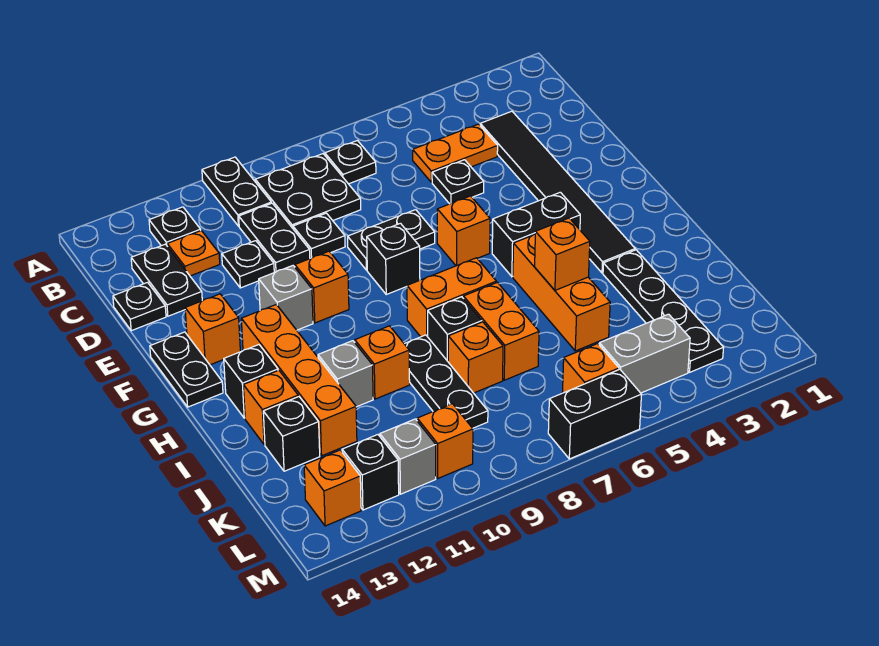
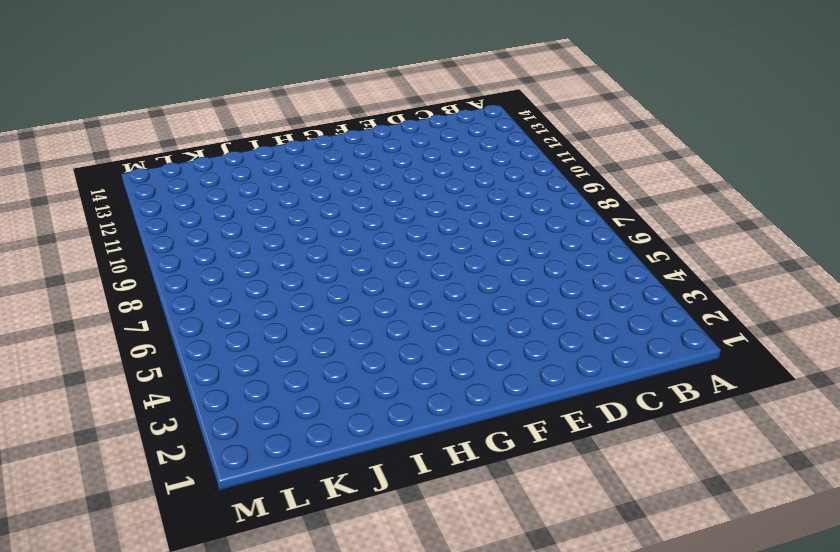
none -> black 1x2 plate [202,157,271,226]
none -> black 1x1 plate [325,141,376,184]
none -> black 2x2 plate [255,154,361,228]
none -> black 1x1 plate [149,207,201,246]

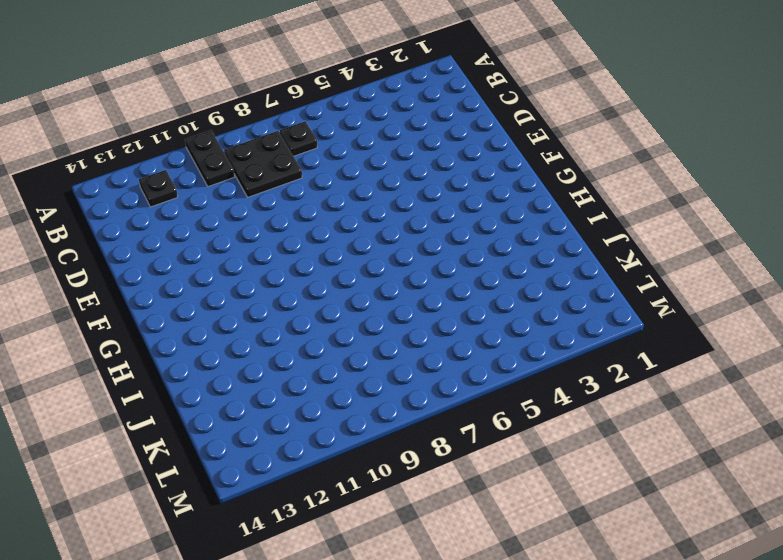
none -> black 1x6 tile [480,111,635,273]
none -> orange 1x2 plate [413,124,498,182]
none -> black 1x2 plate [239,203,310,272]
none -> orange 1x1 plate [167,231,220,276]

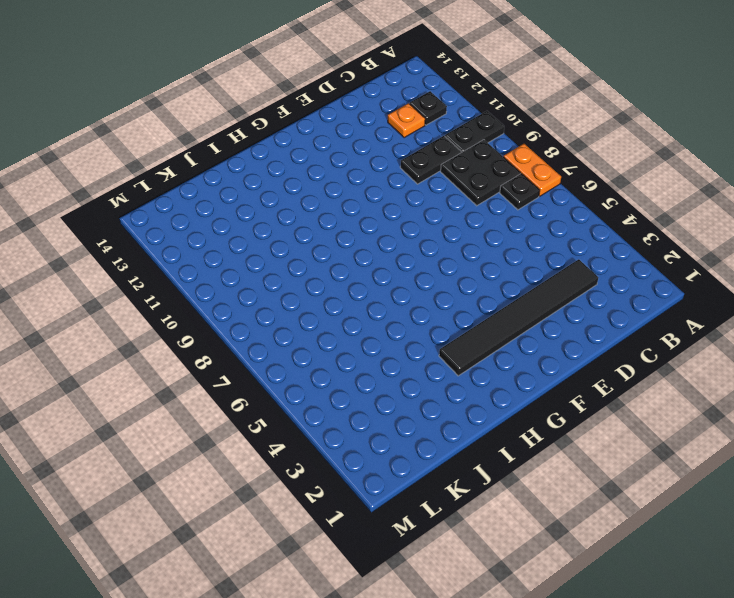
orange 1x2 plate [503,144,561,196] -> orange 1x2 plate moved to [413,124,498,182]
none -> black 1x2 plate [131,244,202,316]
none -> black 1x1 plate [432,160,484,204]
none -> black 1x1 plate [293,213,345,258]
none -> black 1x1 plate [222,241,274,288]

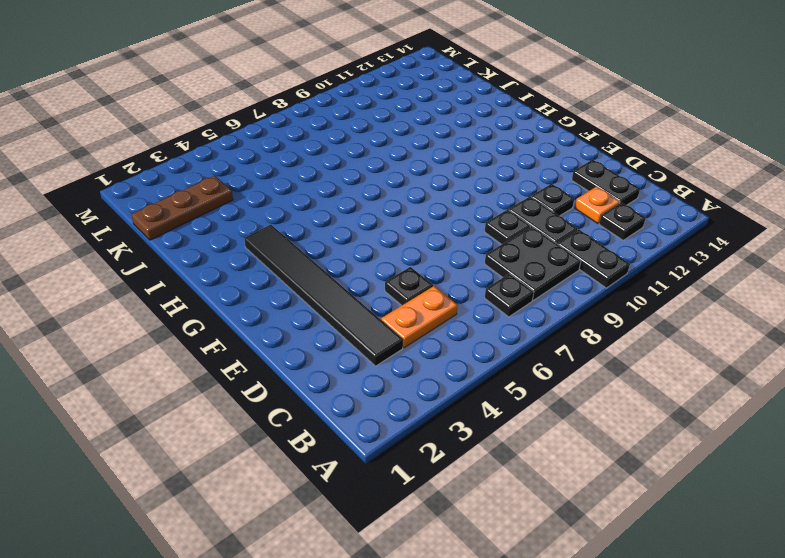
brown 1x3 plate [132,176,233,240] -> black 1x4 plate [603,250,724,372]
none -> black 1x1 plate [113,283,166,331]
none -> black 1x2 plate [348,210,435,270]
none -> orange 1x1 brick [437,196,490,266]
none -> black 1x1 brick [367,223,420,294]

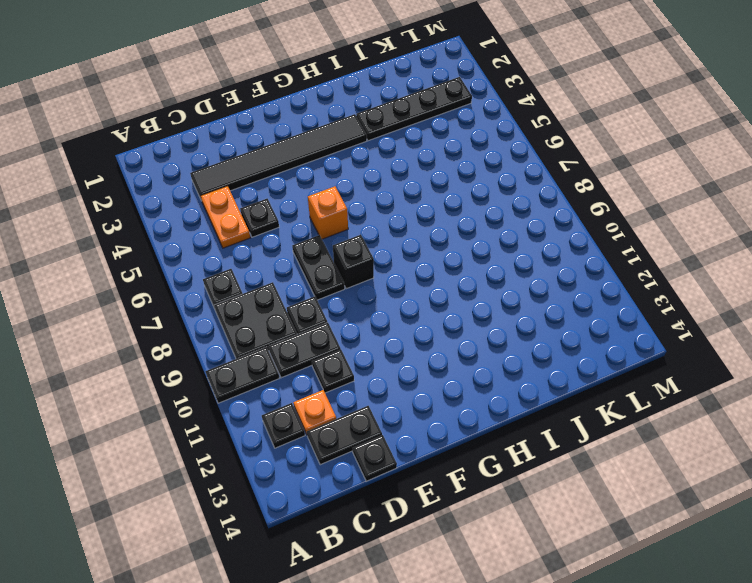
none -> orange 1x1 brick [295,251,349,323]
none -> grey 1x1 brick [259,266,313,330]
none -> orange 1x1 brick [185,294,240,365]
none -> black 1x2 plate [150,332,223,407]

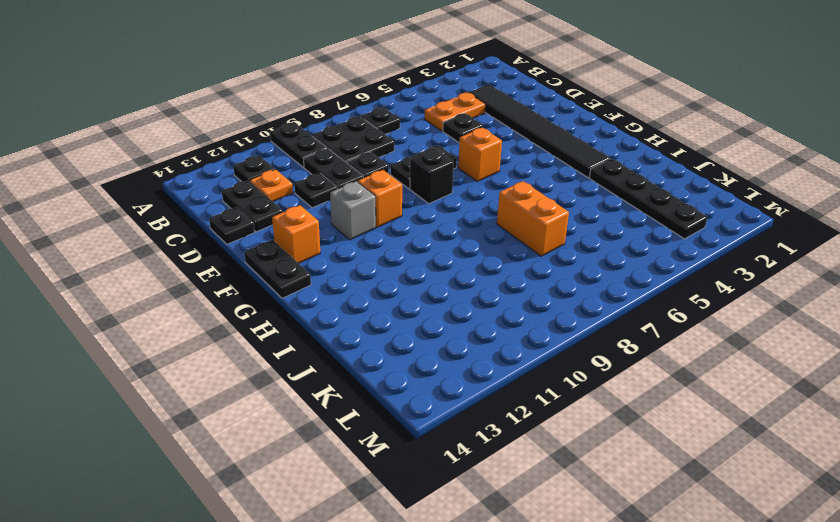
none -> black 1x2 brick [492,192,580,277]
none -> orange 1x4 brick [241,305,357,456]
none -> orange 1x3 brick [513,234,610,351]
none -> orange 1x2 brick [407,258,496,337]

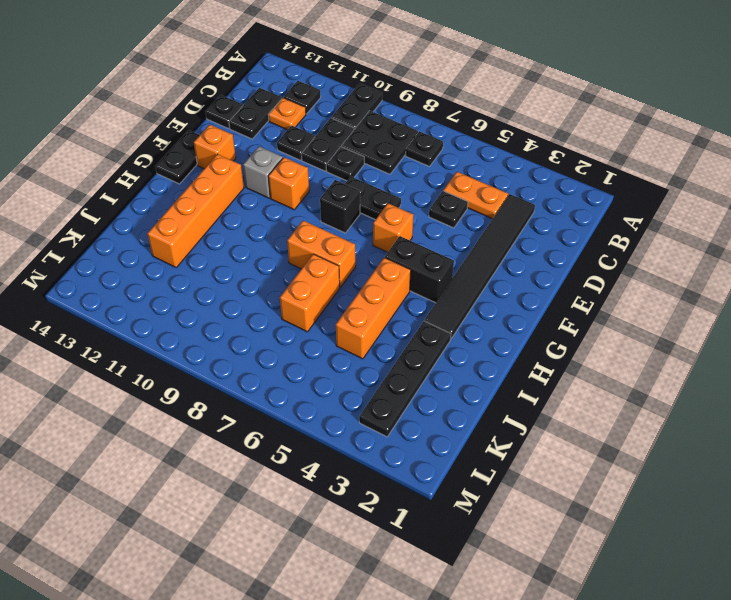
none -> black 1x1 brick [224,345,278,418]
none -> black 1x1 brick [428,297,482,361]
none -> black 1x3 plate [405,335,488,428]
none -> orange 1x1 brick [355,326,410,399]

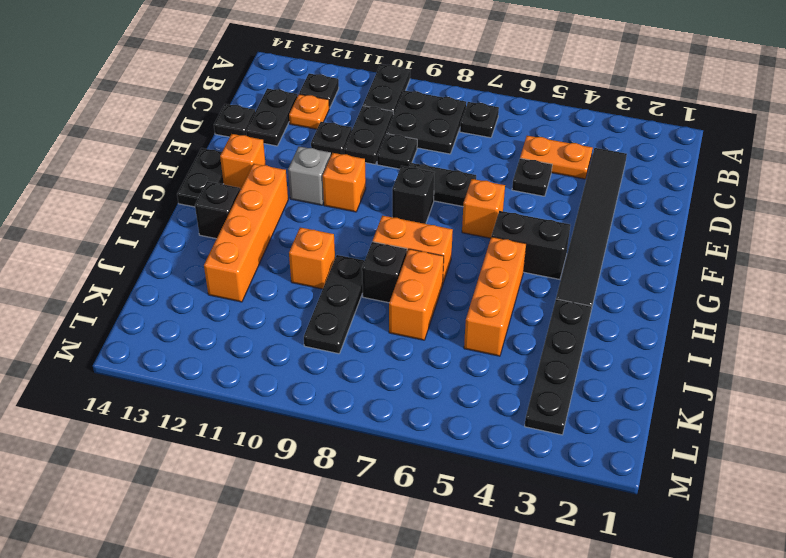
none -> grey 1x1 brick [318,341,373,407]
none -> orange 1x1 brick [243,370,298,445]
none -> orange 1x1 brick [448,322,503,393]
none -> black 1x1 brick [263,397,320,471]

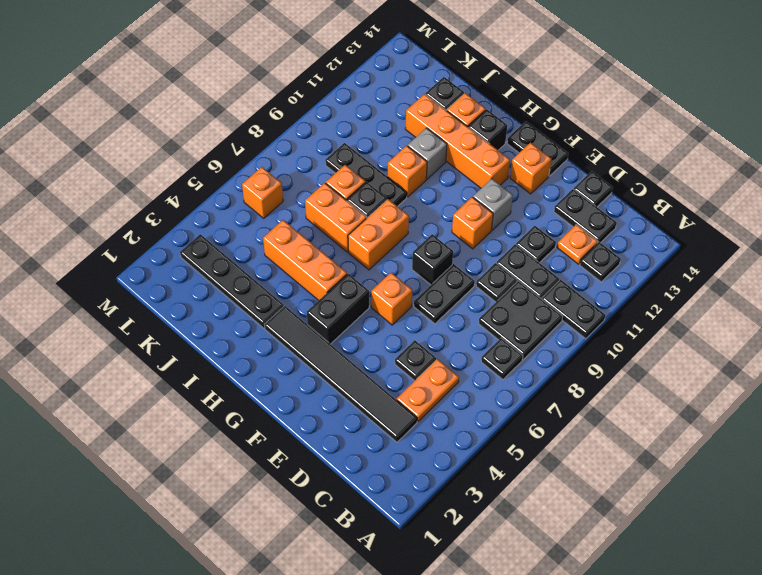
none -> grey 1x2 brick [599,314,690,393]
none -> orange 1x1 brick [417,404,473,478]
none -> grey 1x1 brick [380,419,436,494]
none -> black 1x1 brick [342,435,399,510]

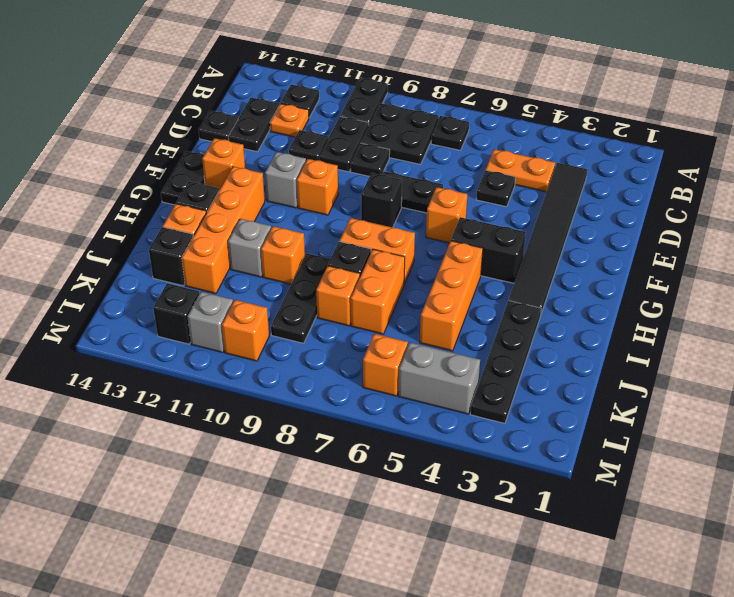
none -> orange 1x1 brick [304,450,361,526]
none -> black 1x2 brick [548,369,642,459]
none -> orange 1x1 brick [535,218,590,290]

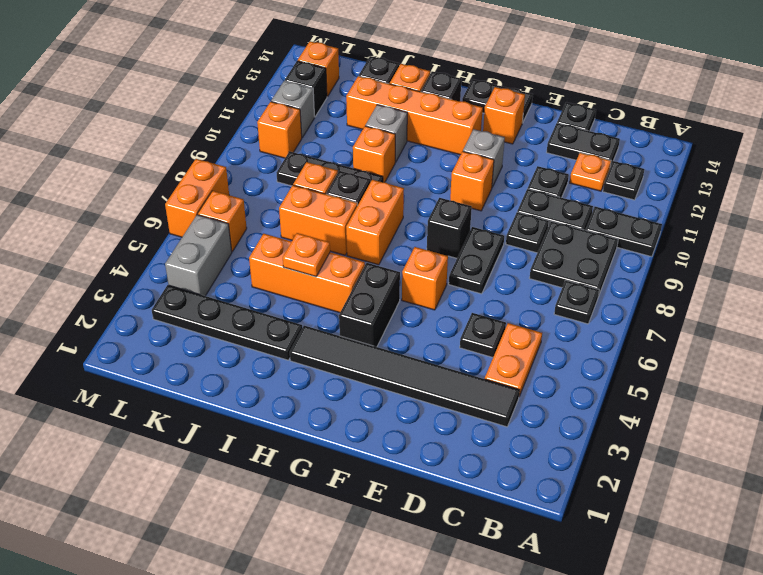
orange 1x1 plate [283,233,330,277] -> orange 1x1 brick [535,218,590,290]
orange 1x2 brick [165,159,229,237] -> black 1x2 brick [548,369,642,459]

